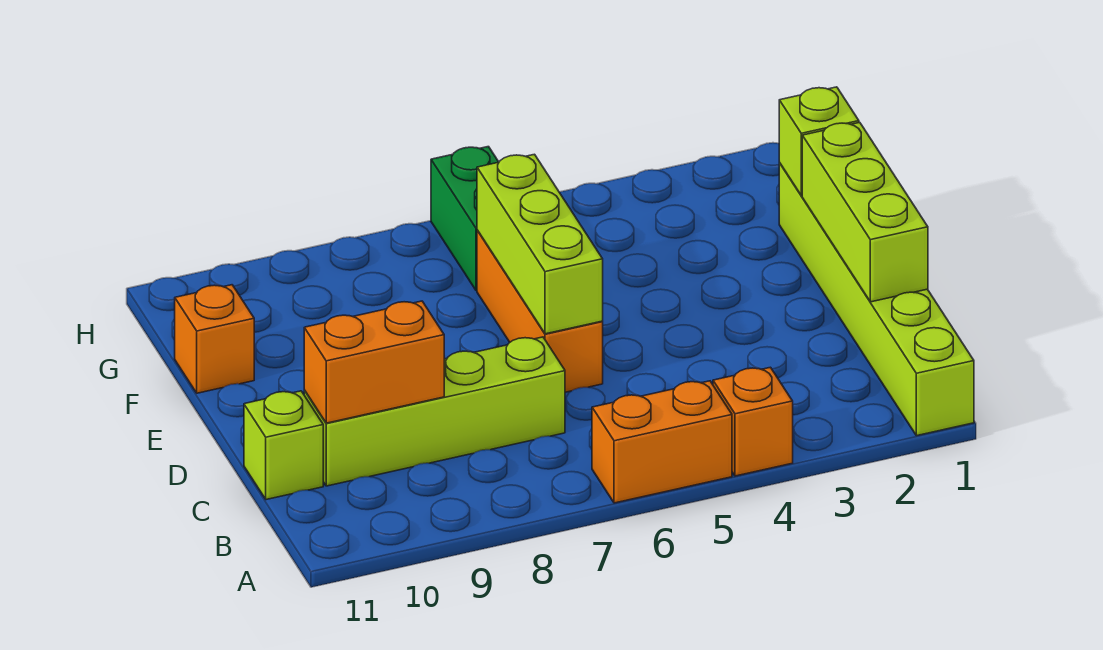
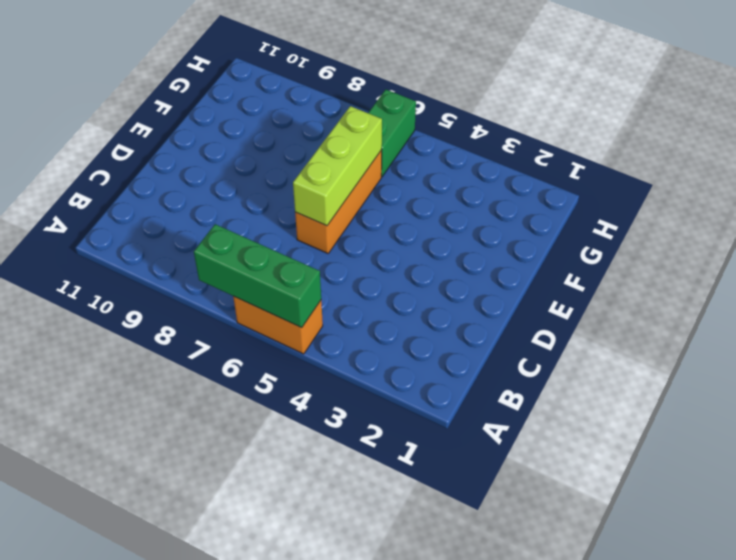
green 1x3 brick [194,224,321,328] -> none
none -> lime 1x6 brick [779,163,974,436]
none -> orange 1x1 brick [713,367,793,476]
none -> lime 1x4 brick [304,337,565,486]

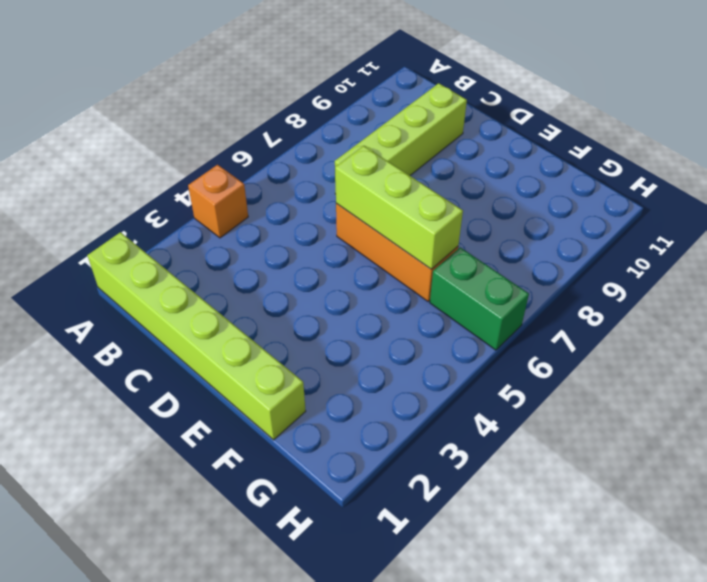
none -> orange 1x2 brick [592,381,732,503]
none -> lime 1x1 brick [244,391,323,500]
none -> orange 1x1 brick [175,285,254,393]

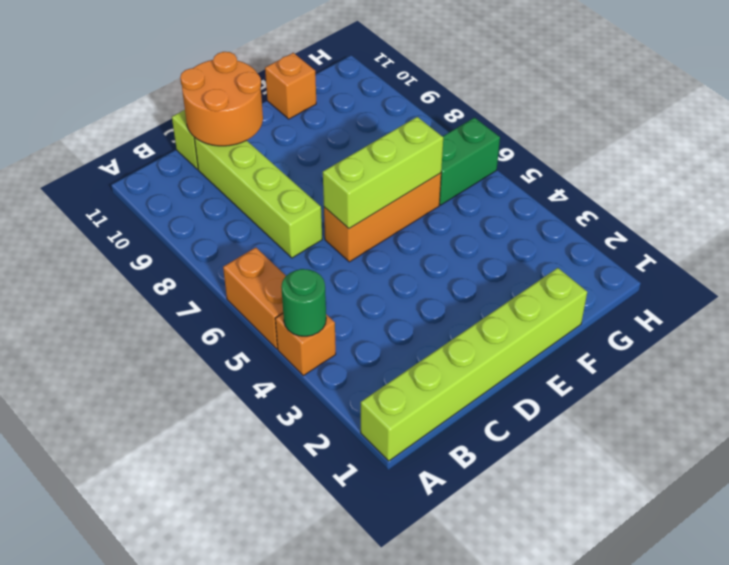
green 1x1 round brick [281,269,326,336] -> none
orange 2x2 round brick [180,52,263,146] -> orange 1x2 brick [304,301,444,423]
none -> lime 1x3 brick [802,122,928,302]
none -> lime 1x1 brick [779,87,859,196]

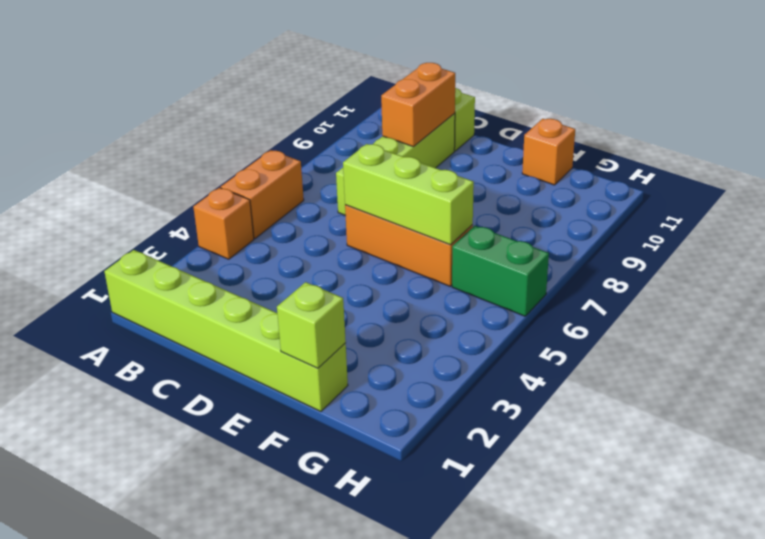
none -> lime 1x3 brick [802,122,928,302]

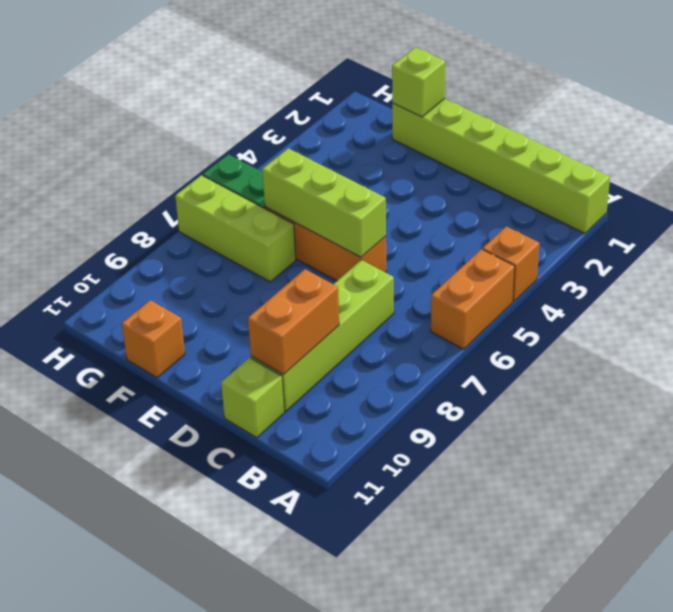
lime 1x3 brick [175,175,296,282] -> lime 1x3 brick moved to [802,122,928,302]

